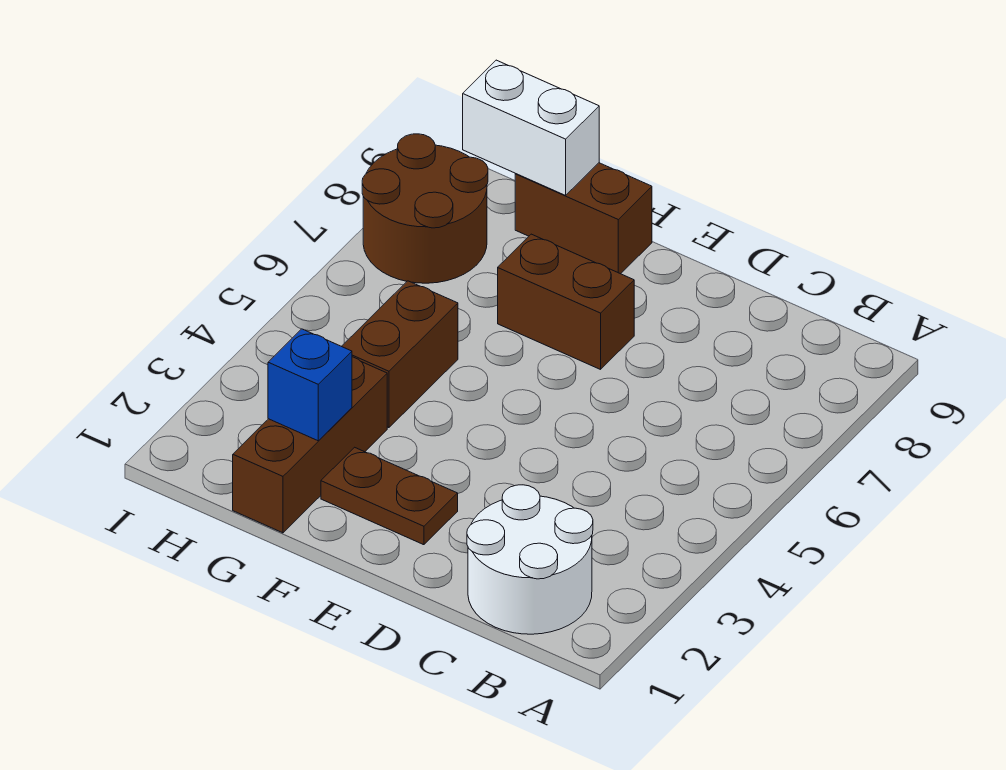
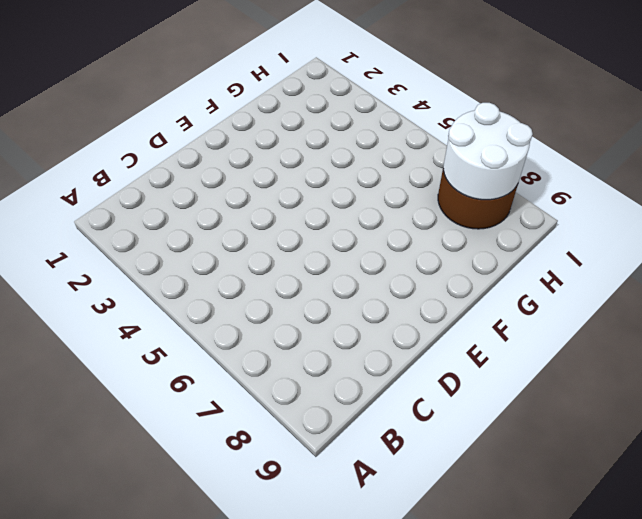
white 2x2 round brick [443,103,533,200] -> white 2x2 round brick moved to [467,485,593,634]
none -> brown 1x2 plate [321,447,458,545]
none -> brown 1x2 brick [498,234,634,369]

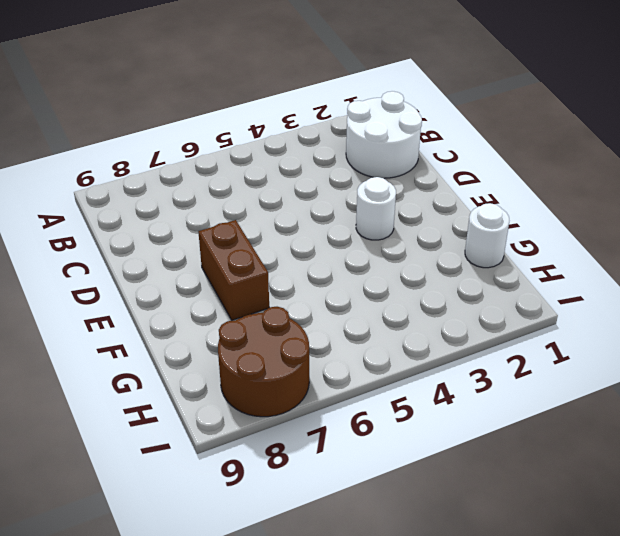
white 1x1 round brick [356,177,396,240] -> none
white 1x1 round brick [465,203,509,268] -> brown 1x3 brick [233,357,387,533]
none -> brown 1x2 plate [321,447,458,545]
none -> brown 1x2 brick [515,163,652,274]

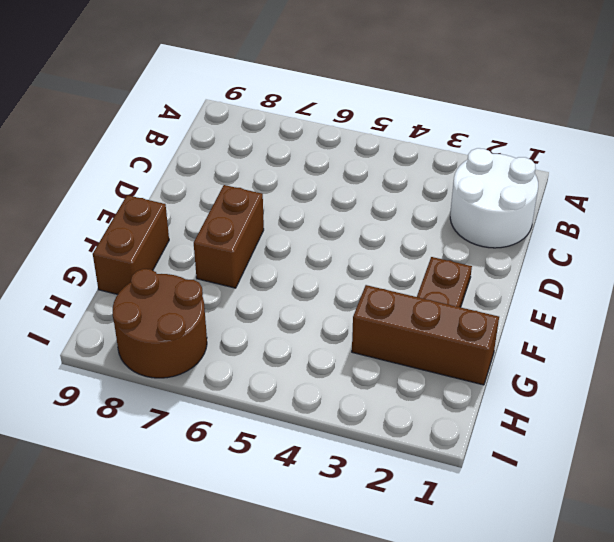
none -> brown 1x2 brick [342,281,458,428]
none -> blue 1x1 brick [268,329,352,441]

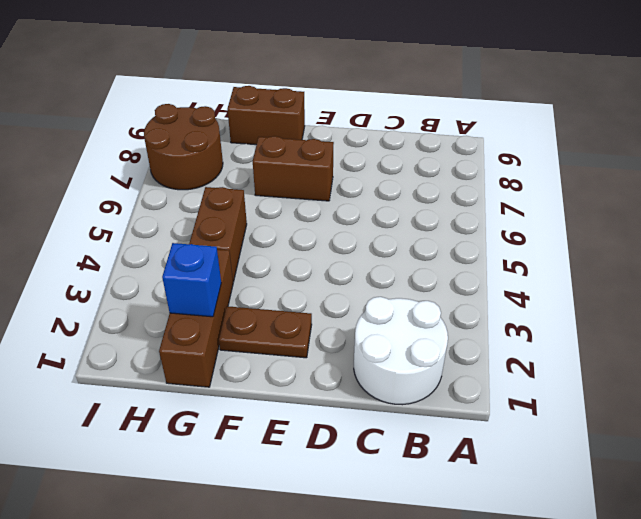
none -> white 1x2 brick [463,60,599,195]

